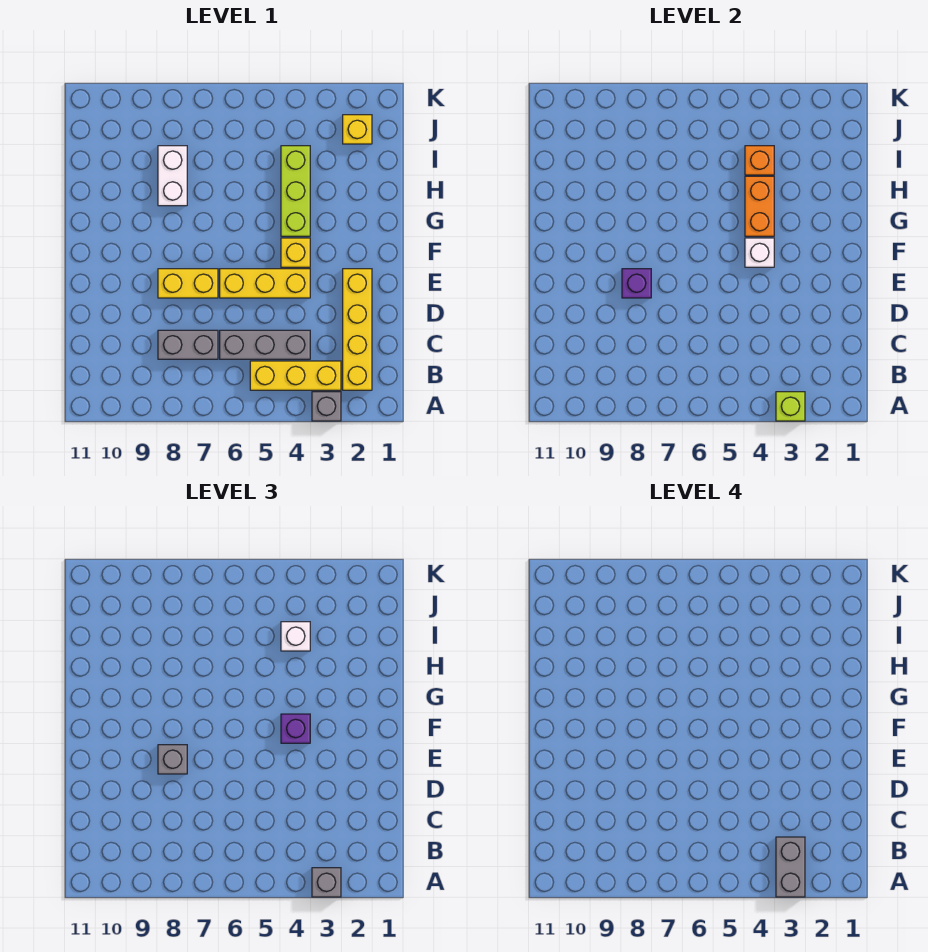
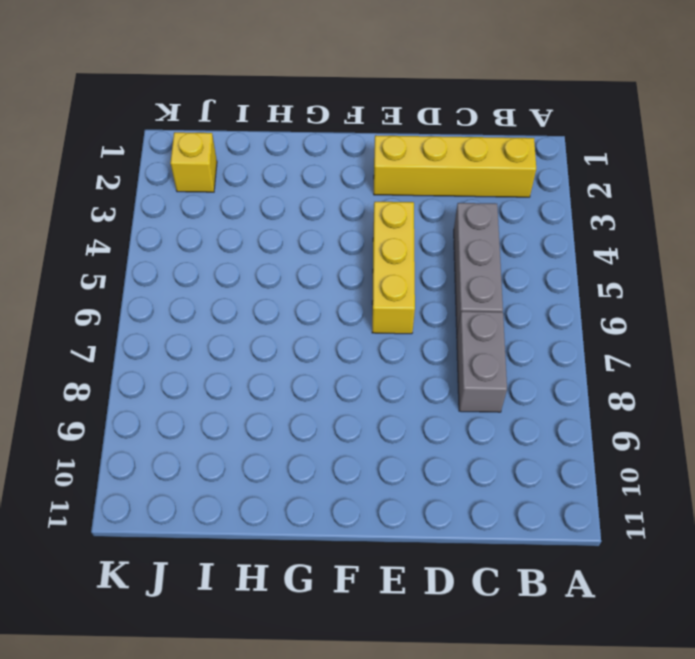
none -> grey 1x1 brick [312,392,341,421]
none -> yellow 1x3 brick [250,361,341,390]
none -> yellow 1x2 brick [158,269,218,298]

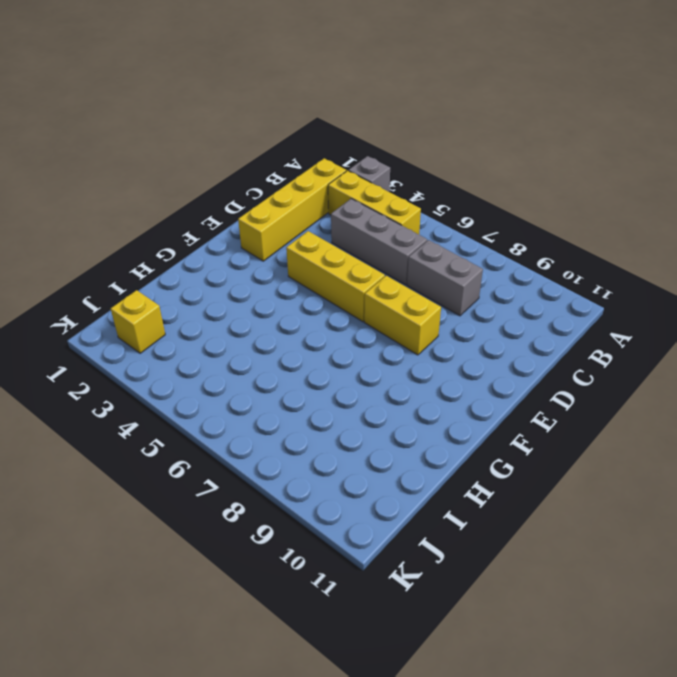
none -> yellow 1x1 brick [281,238,310,267]
none -> lime 1x3 brick [281,146,310,236]
none -> white 1x2 brick [158,146,187,206]

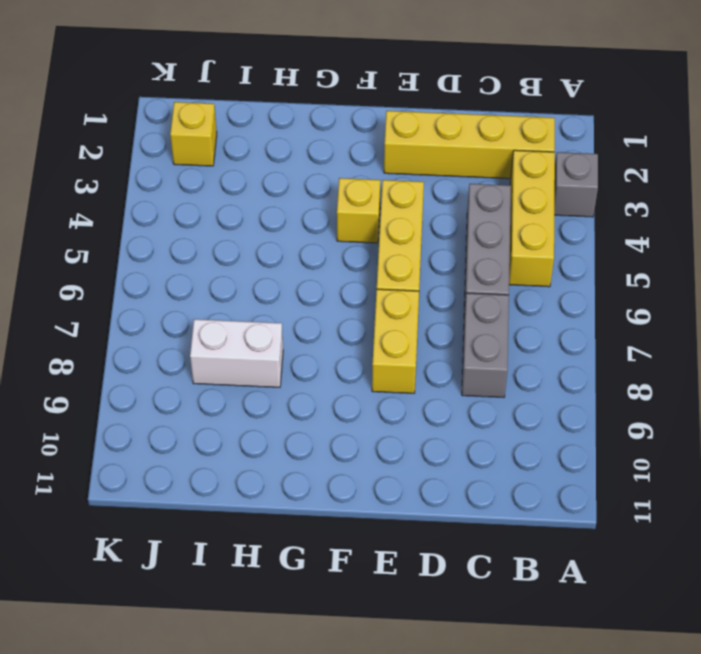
none -> lime 1x3 brick [281,146,310,236]
none -> lime 1x1 brick [776,392,805,421]
none -> purple 1x1 brick [622,269,651,298]

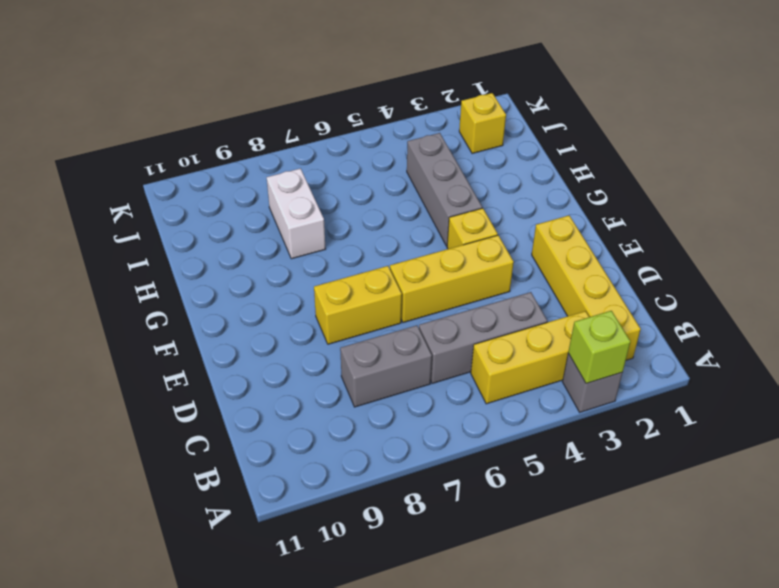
grey 1x3 brick [407,133,482,246] -> lime 1x3 brick [281,146,310,236]
none -> purple 1x1 brick [622,269,651,298]
none -> white 1x1 brick [745,238,774,267]
none -> orange 1x2 brick [745,176,774,236]

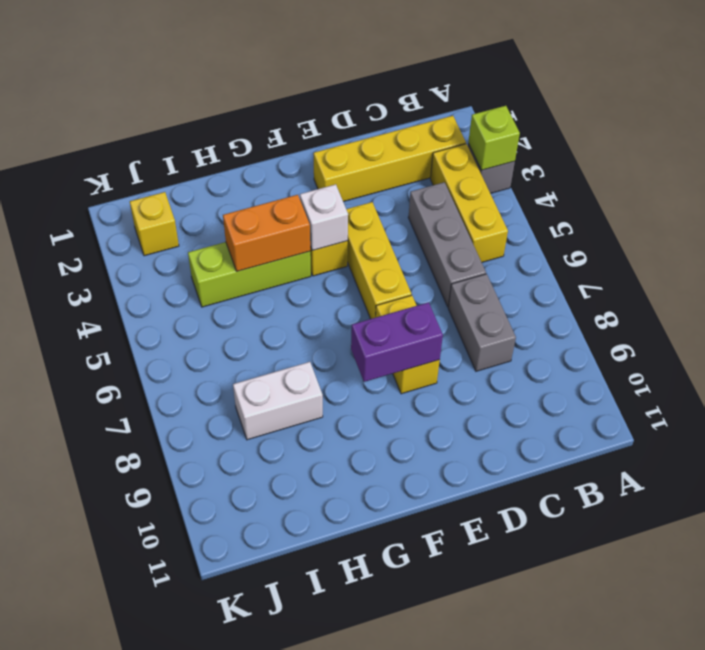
purple 1x2 brick [351,302,443,382] -> purple 1x1 brick [622,269,651,298]
none -> orange 1x1 brick [745,146,774,175]
none -> grey 1x1 brick [312,868,341,897]
none -> grey 1x1 brick [158,745,187,774]

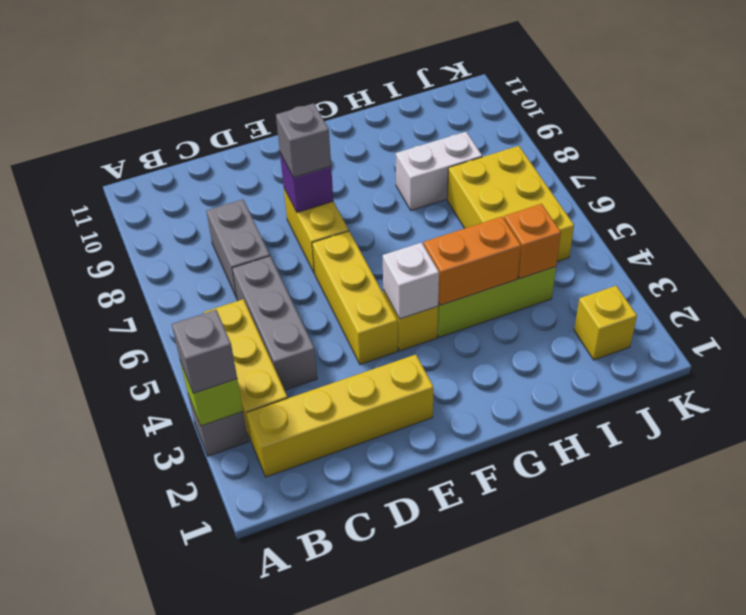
yellow 2x3 brick [447,146,574,262] -> none
none -> purple 1x1 brick [281,714,310,743]
none -> white 1x1 brick [281,622,310,651]
none -> grey 1x2 brick [776,837,805,897]

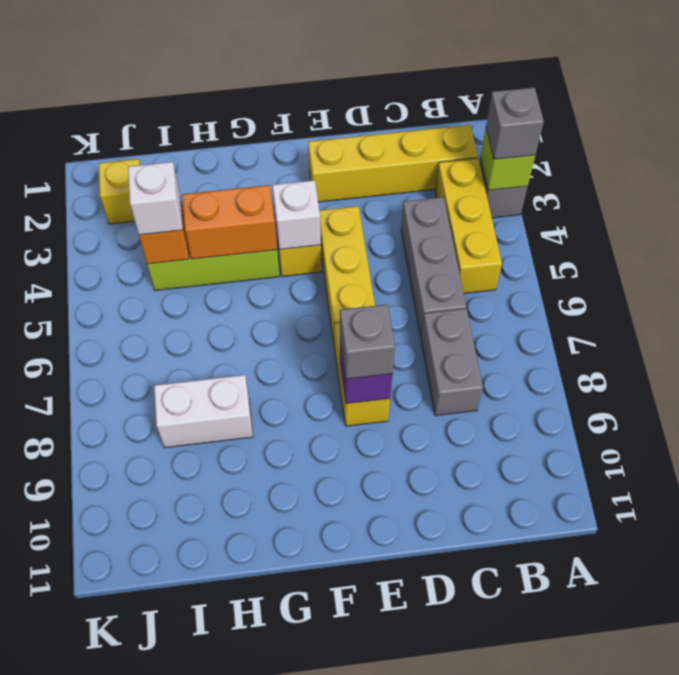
none -> purple 1x1 brick [281,714,310,743]
none -> grey 1x2 brick [776,837,805,897]

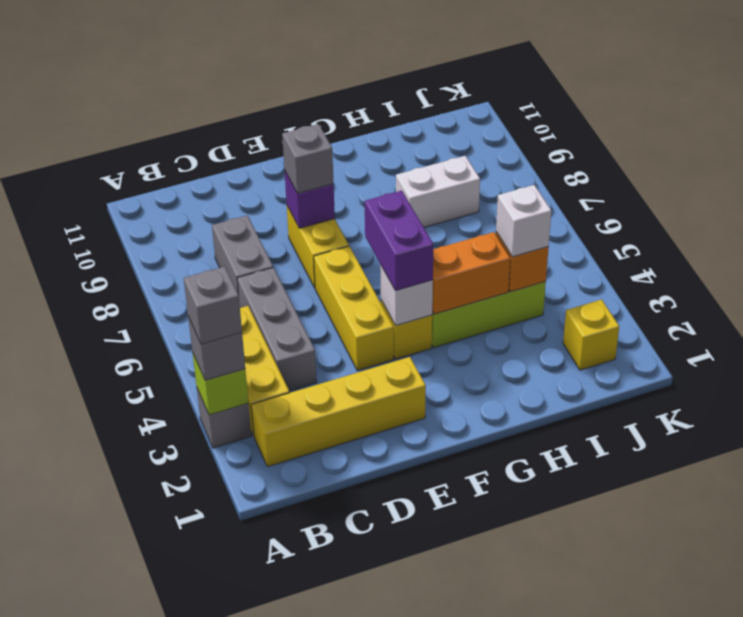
grey 1x1 brick [184,266,242,344] -> grey 1x2 brick [776,837,805,897]
purple 1x2 brick [365,191,433,291] -> purple 1x1 brick [281,714,310,743]

